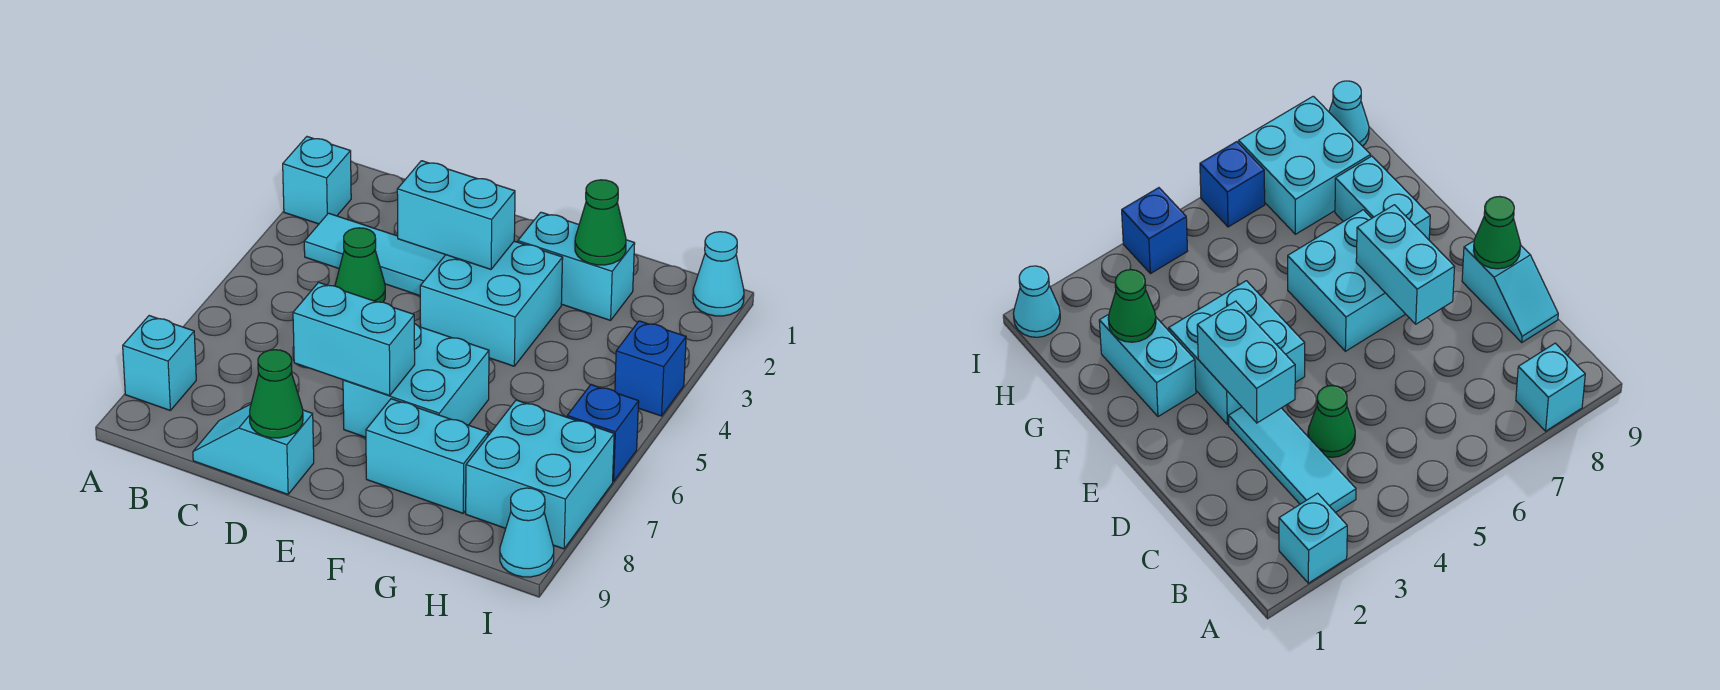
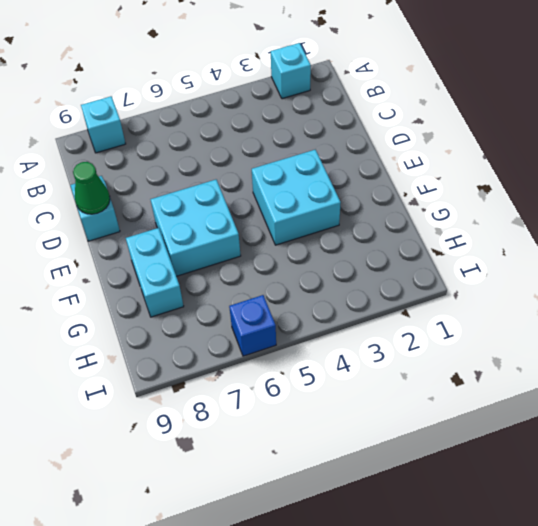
none -> cyan 1x3 tile [304,213,445,296]
none -> green 1x1 cone [335,228,385,302]
none -> cyan 1x2 brick [518,212,635,320]

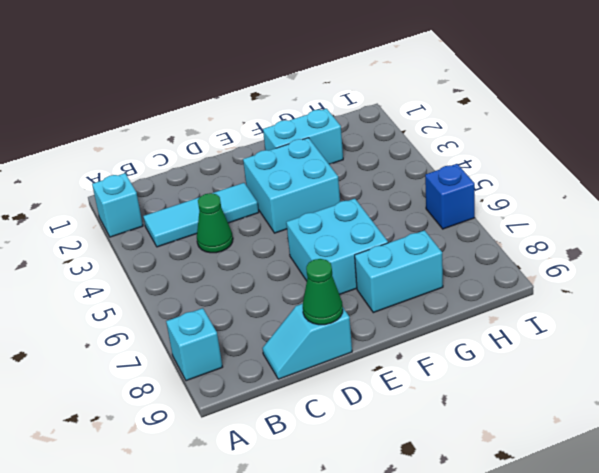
none -> cyan 2x2 brick [466,400,614,549]
none -> cyan 1x1 cone [693,232,744,316]
none -> blue 1x1 brick [615,321,686,416]

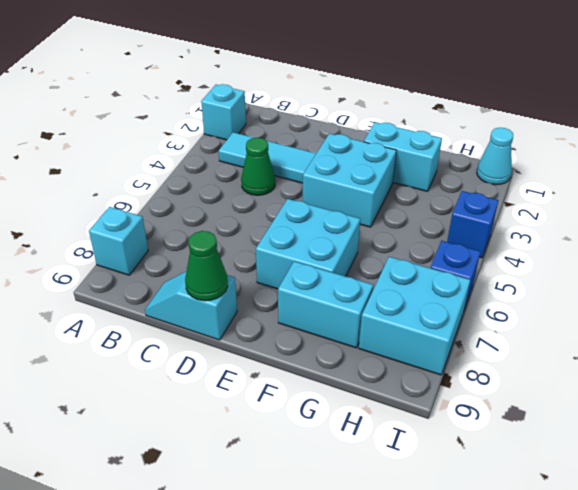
none -> cyan 1x1 cone [500,488,554,577]
none -> cyan 1x2 brick [397,161,515,269]
none -> cyan 1x2 brick [293,282,415,395]

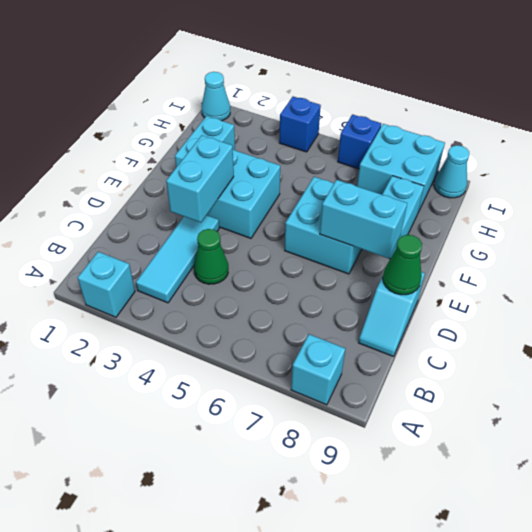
cyan 1x2 brick [320,180,407,258] -> cyan 1x2 brick turned to [293,282,415,395]
none -> green 1x1 cone [575,180,626,265]

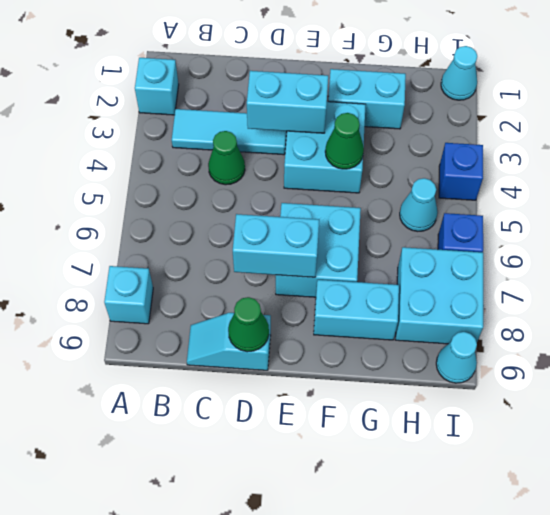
green 1x1 cone [325,113,364,169] -> green 1x1 cone moved to [575,180,626,265]
cyan 1x1 cone [400,178,438,231] -> none

